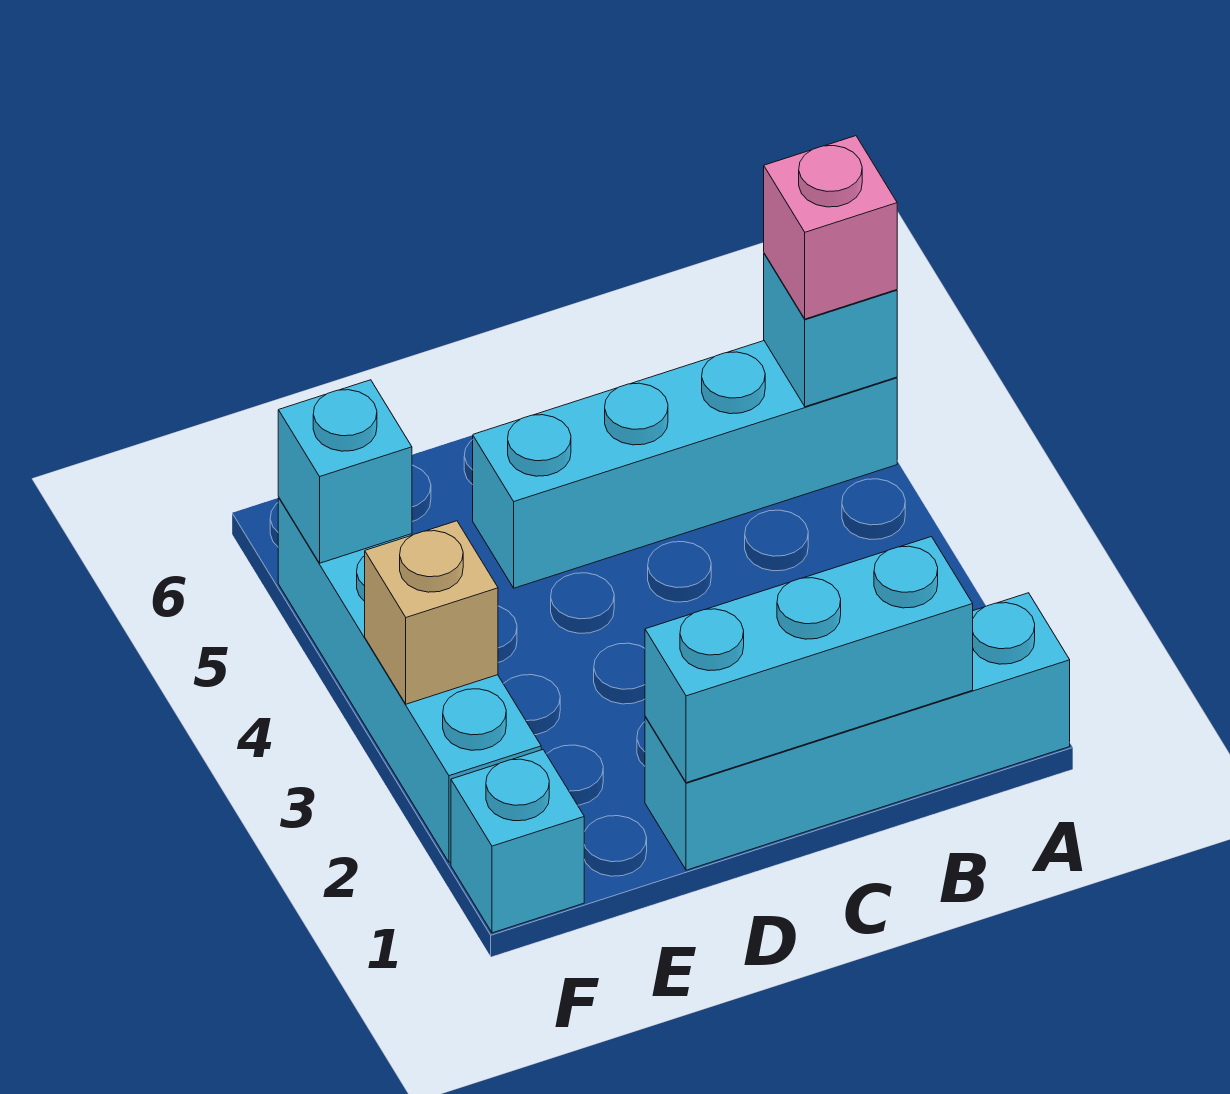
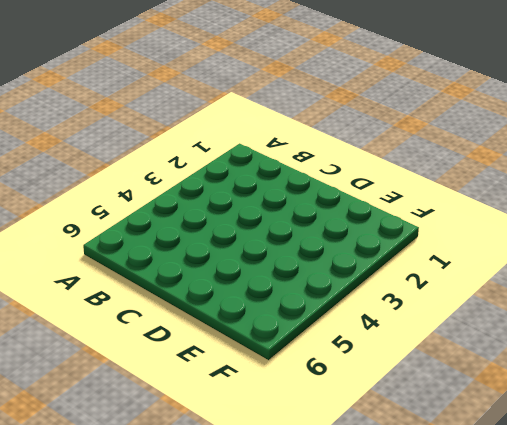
none -> cyan 1x4 brick [645,593,1070,870]
none -> cyan 1x4 brick [473,341,897,588]

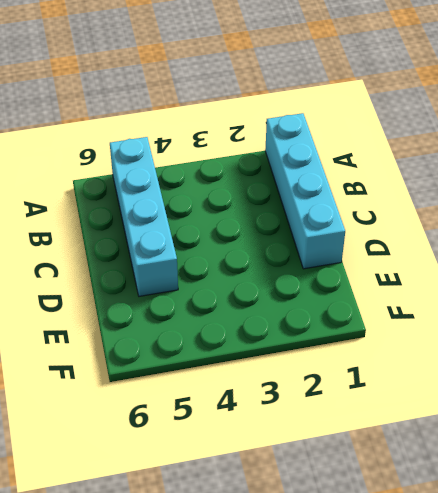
none -> cyan 1x1 brick [451,750,584,933]
none -> cyan 1x4 brick [278,497,541,862]

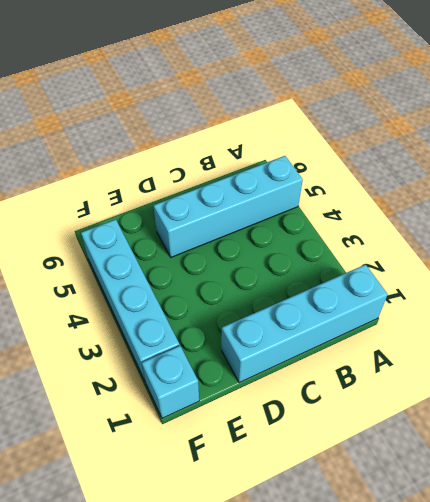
none -> cyan 1x1 brick [764,253,897,407]
none -> cyan 1x3 brick [645,537,973,783]

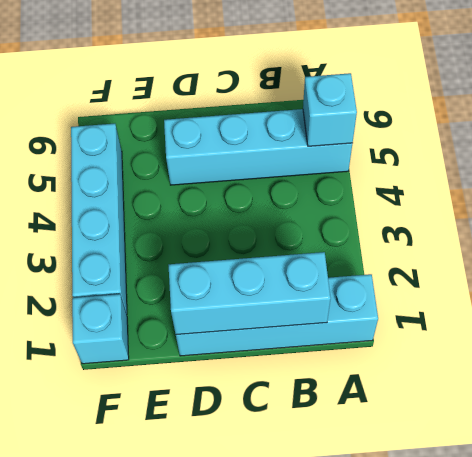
none -> tan 1x1 brick [365,521,498,704]
none -> cyan 1x1 brick [278,380,412,563]

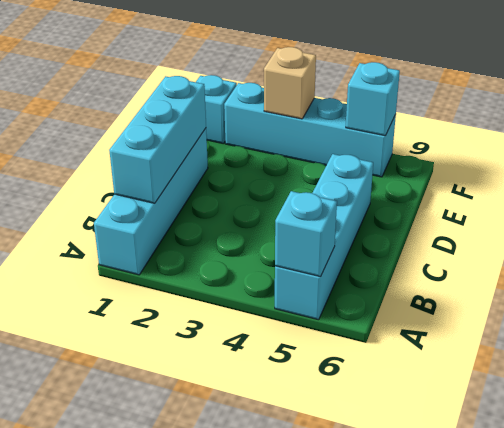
none -> pink 1x1 brick [764,136,897,319]

